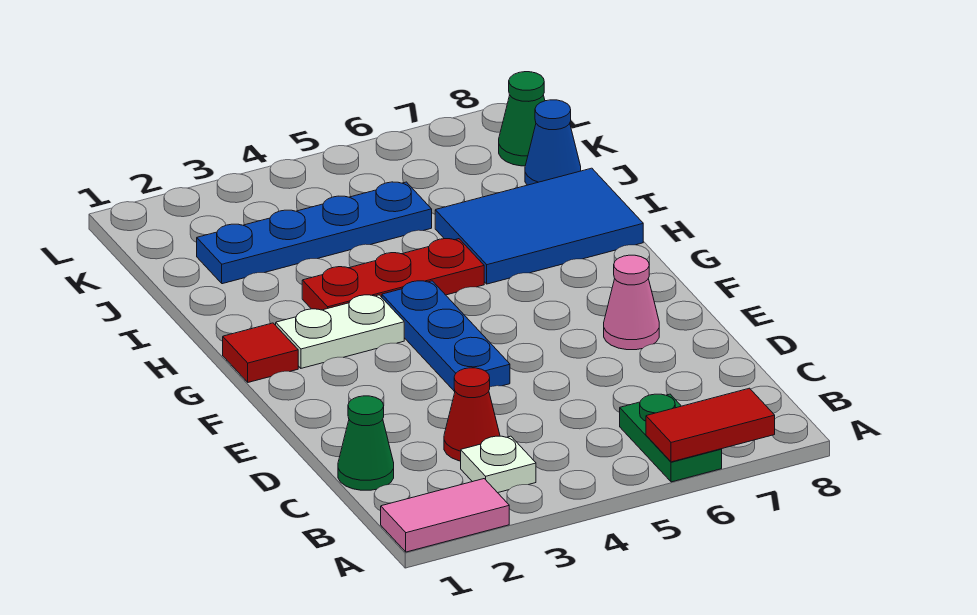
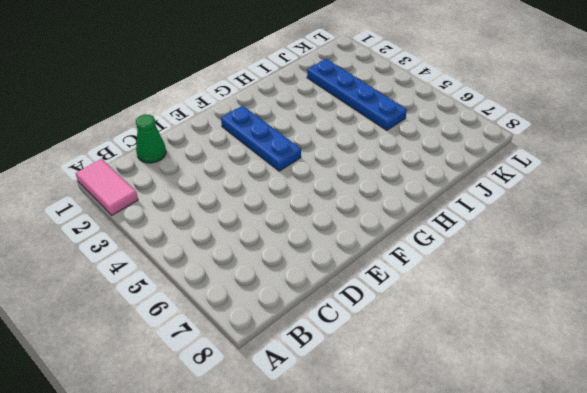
blue 1x3 plate [221,106,301,171] -> blue 1x3 plate turned to [382,281,510,392]
none -> green 1x2 plate [620,394,722,482]
none -> white 1x1 plate [461,436,536,493]
none -> red 1x1 cone [444,368,500,461]

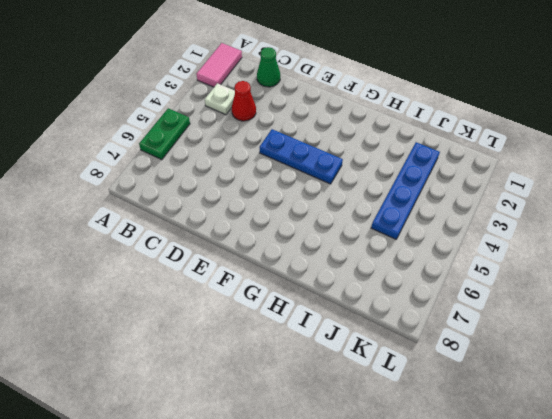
green 1x2 plate [139,108,190,160] -> green 1x2 plate turned to [620,394,722,482]
none -> pink 1x1 cone [604,255,659,350]
none -> red 1x1 tile [223,323,298,382]
none -> white 1x2 plate [276,295,404,368]

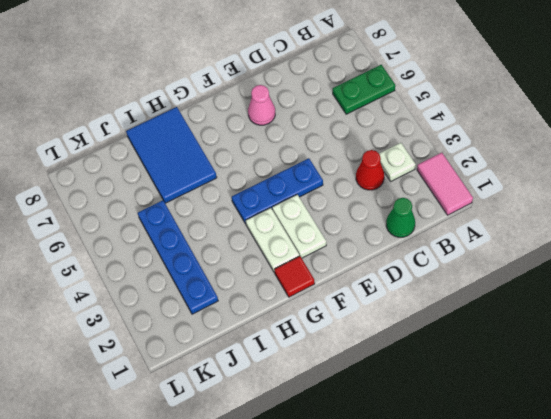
white 1x2 plate [272,195,326,258] -> none
none -> red 1x3 plate [302,239,484,310]
none -> blue 1x1 cone [525,100,581,185]
none -> green 1x1 cone [499,72,545,166]

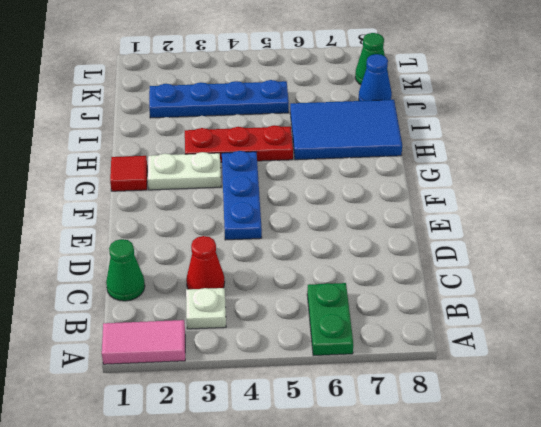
none -> pink 1x1 cone [604,255,659,350]
none -> red 1x2 tile [646,388,775,462]

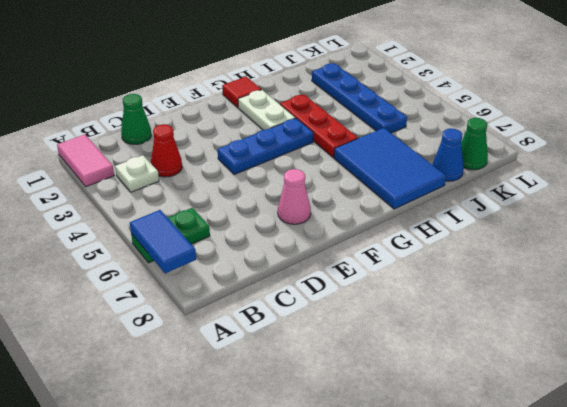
blue 1x2 tile [130,210,196,273] -> red 1x2 tile [646,388,775,462]

